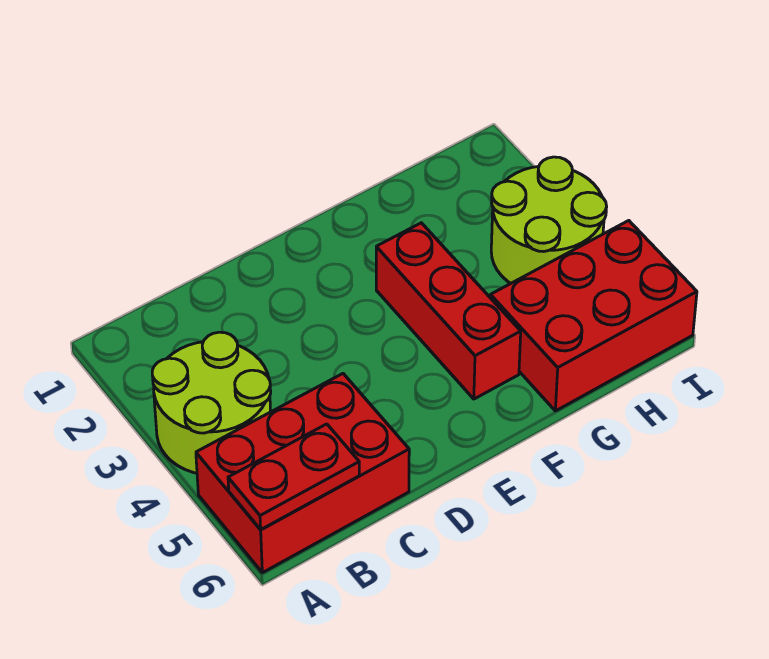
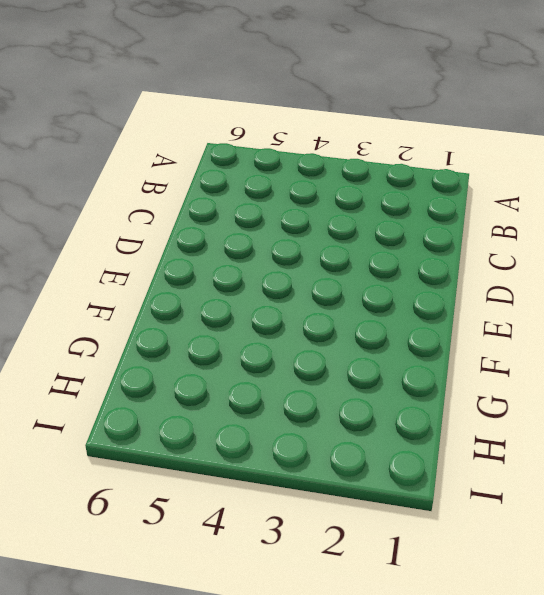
none -> lime 2x2 round brick [152,332,271,473]
none -> red 2x3 brick [196,374,409,573]

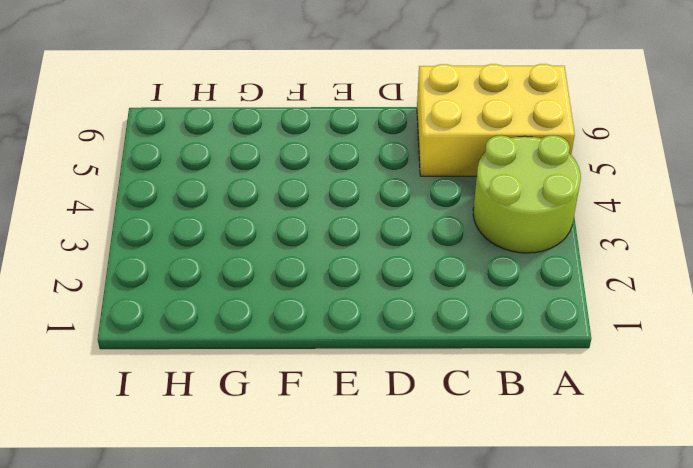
yellow 2x3 brick [417,64,575,176] -> red 2x3 brick [196,374,409,573]
none -> red 1x3 brick [376,223,521,399]
none -> red 2x3 brick [490,221,697,411]

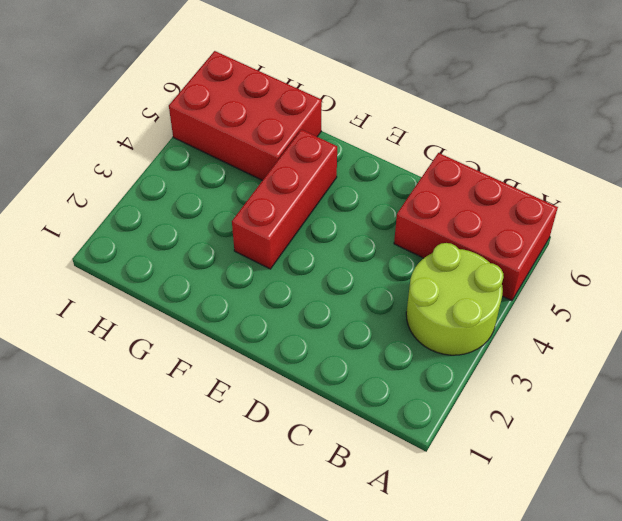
none -> lime 2x2 round brick [491,157,607,283]
none -> red 1x2 plate [228,424,359,530]

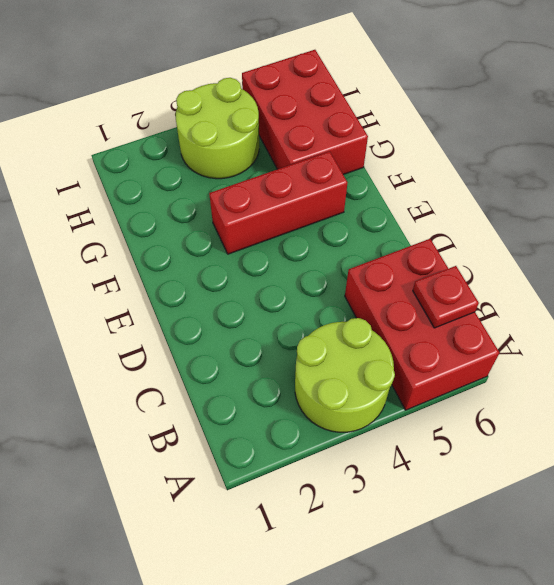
red 1x1 plate [413,266,479,328] -> red 1x2 plate [228,424,359,530]

